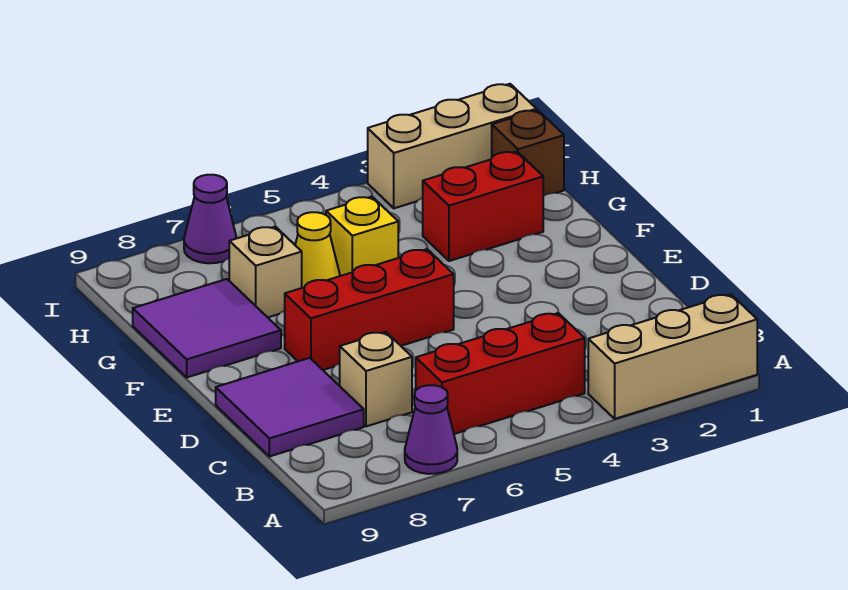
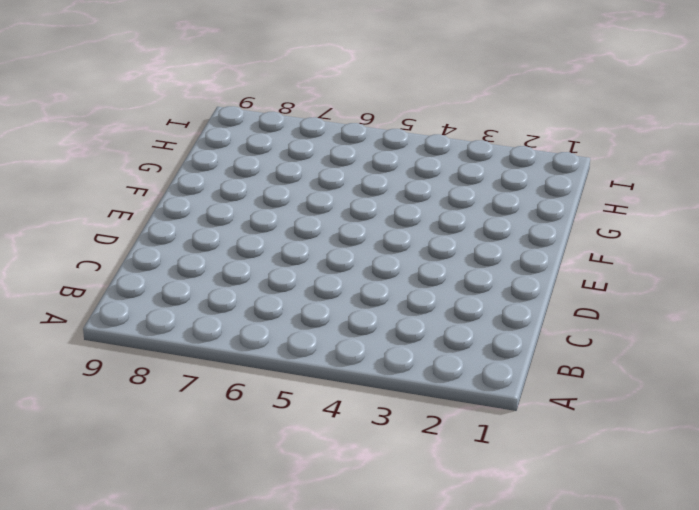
none -> tan 1x3 brick [588,294,757,419]
none -> purple 1x1 cone [405,385,457,474]
none -> red 1x3 brick [416,313,585,434]

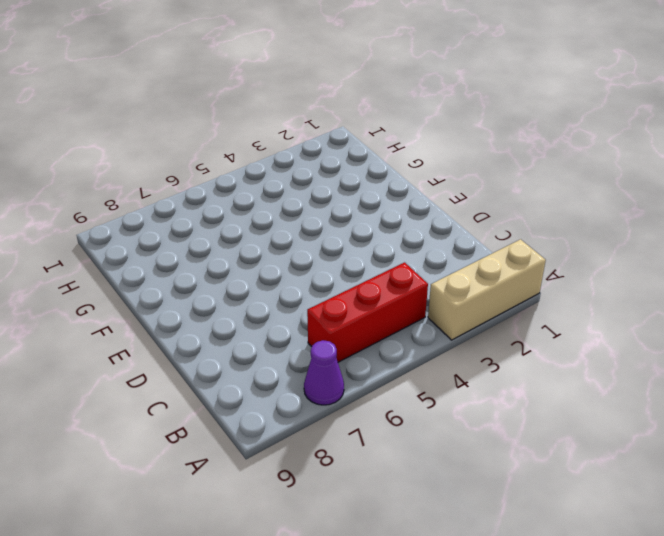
none -> tan 1x1 brick [340,332,412,426]
none -> purple 2x2 tile [216,358,364,456]
none -> red 1x3 brick [285,249,454,370]

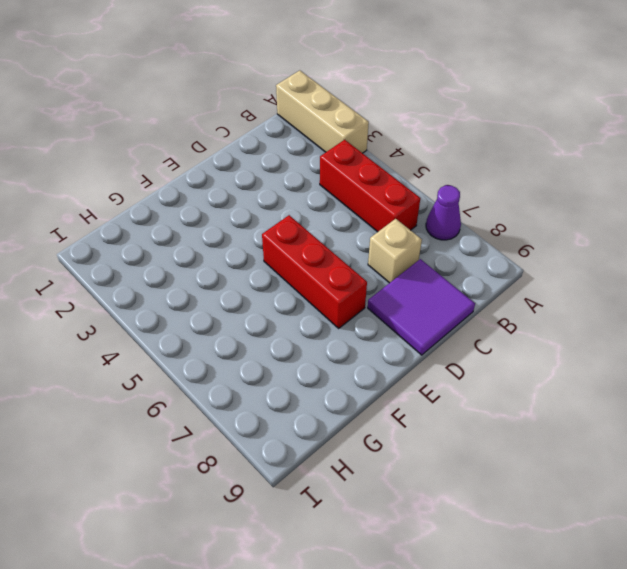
none -> purple 2x2 tile [133,279,281,377]
none -> red 1x2 brick [423,152,543,261]
none -> yellow 1x1 brick [326,196,398,276]

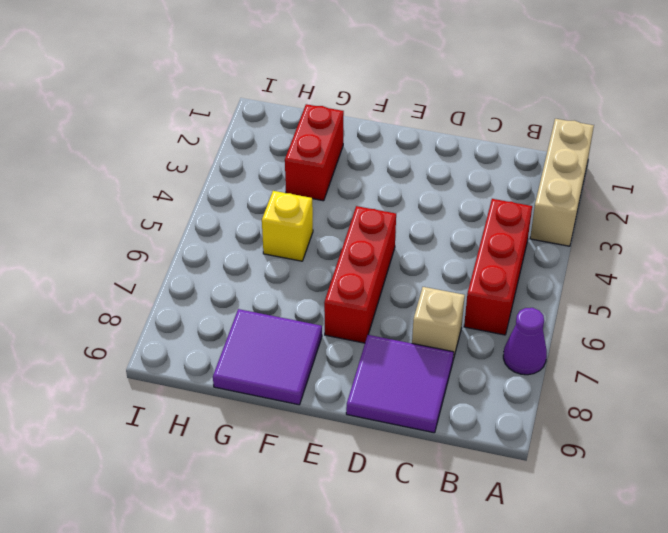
none -> yellow 1x1 cone [295,212,340,288]
none -> tan 1x1 brick [229,227,302,317]
none -> brown 1x1 brick [492,110,564,196]

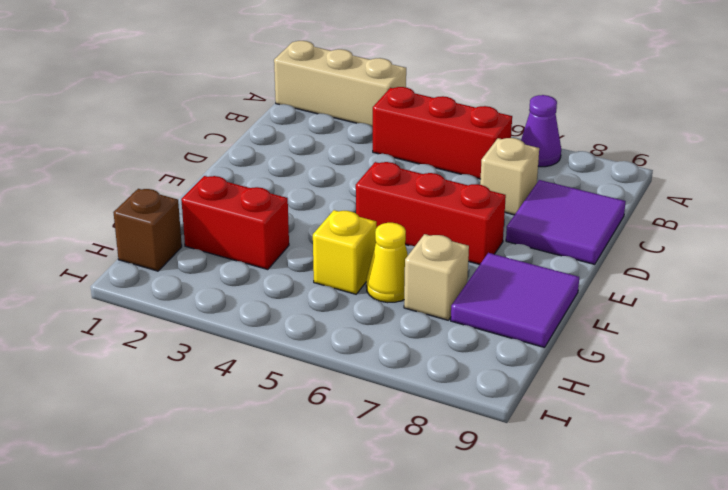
none -> tan 1x3 brick [368,84,537,208]
none -> purple 1x1 cone [184,175,236,263]

